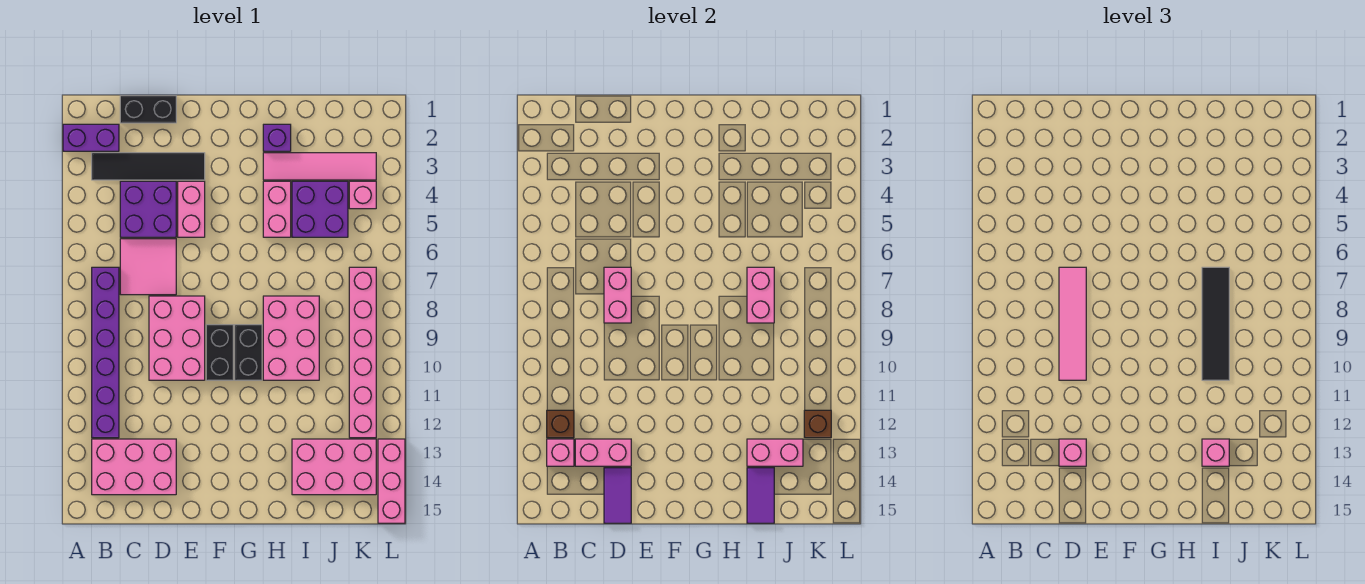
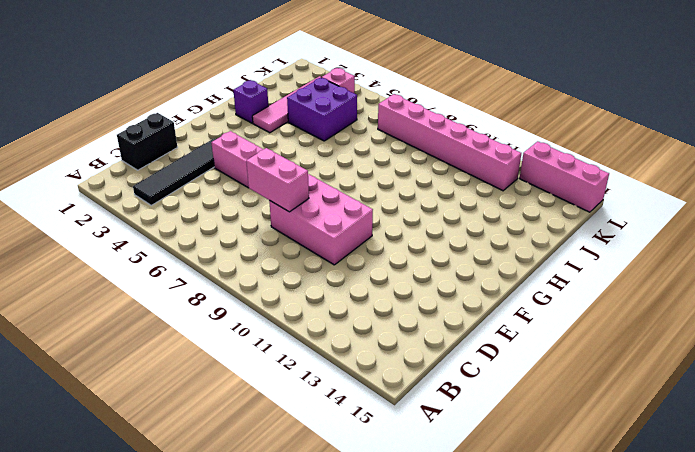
none -> purple 1x2 brick [63,124,119,151]
none -> purple 1x6 brick [92,267,119,438]
none -> pink 2x3 brick [92,439,176,495]
none -> purple 2x2 brick [120,181,176,237]

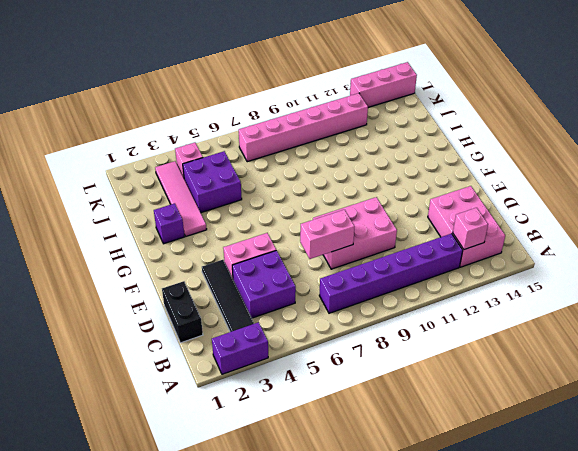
purple 1x2 brick [212,322,268,374] -> purple 1x2 brick turned to [63,124,119,151]
none -> pink 2x2 tile [120,239,176,295]
none -> black 1x2 brick [206,325,233,380]
none -> black 1x2 brick [235,325,262,380]
none -> pink 1x2 brick [263,181,291,237]

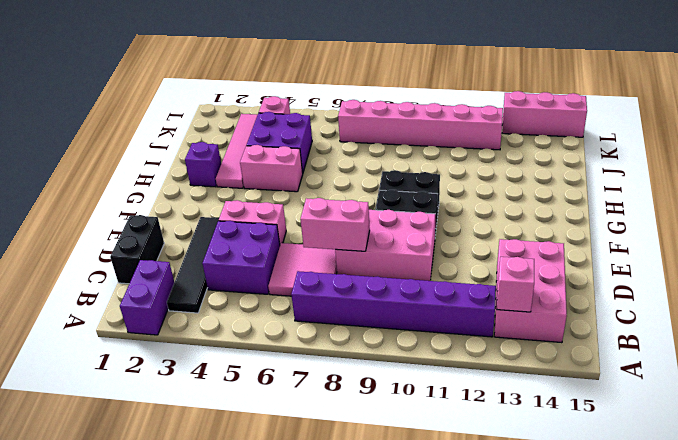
none -> pink 2x3 brick [263,296,319,380]
none -> pink 2x3 brick [292,439,376,495]
none -> brown 1x1 brick [547,410,574,438]
none -> pink 1x2 brick [575,439,631,466]

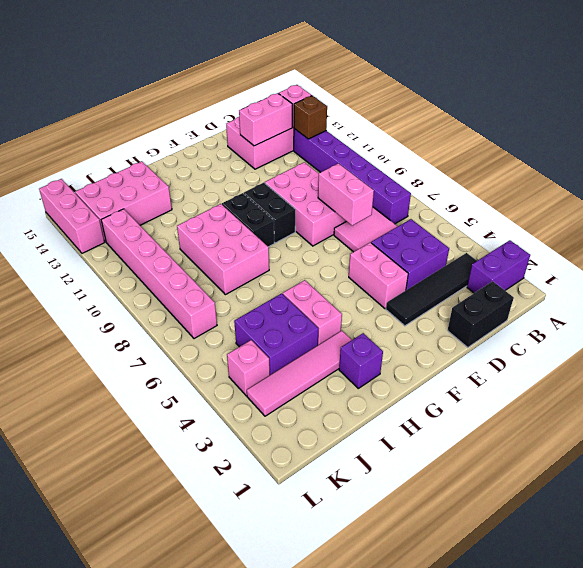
none -> purple 1x2 tile [604,468,631,523]
none -> pink 1x2 brick [747,267,774,323]
none -> pink 1x2 brick [747,439,803,466]
none -> purple 1x2 tile [747,468,774,523]

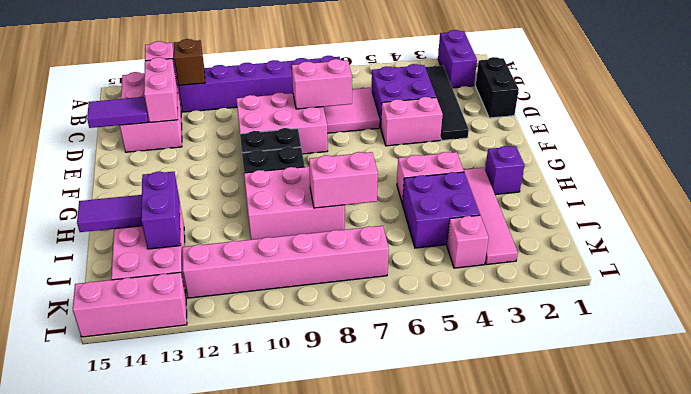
purple 1x2 brick [141,172,181,249] -> pink 1x2 brick [747,439,803,466]
none -> brown 1x1 brick [804,410,831,438]
none -> pink 1x4 tile [1059,267,1086,380]
none -> pink 1x1 brick [1059,439,1086,466]
none -> black 1x4 tile [1202,267,1229,380]

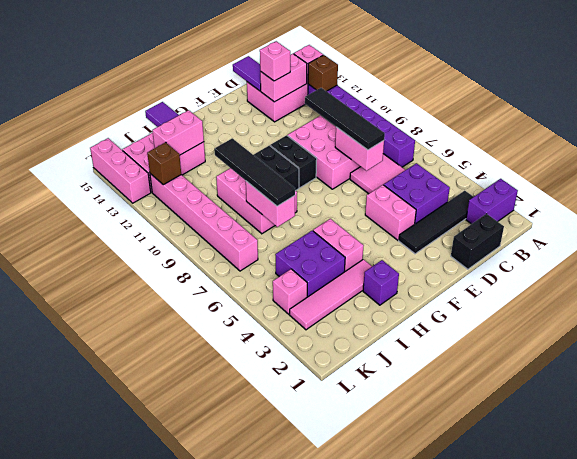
black 1x4 tile [305,88,385,150] -> pink 1x4 tile [1059,267,1086,380]
none -> pink 1x1 brick [1202,439,1229,466]

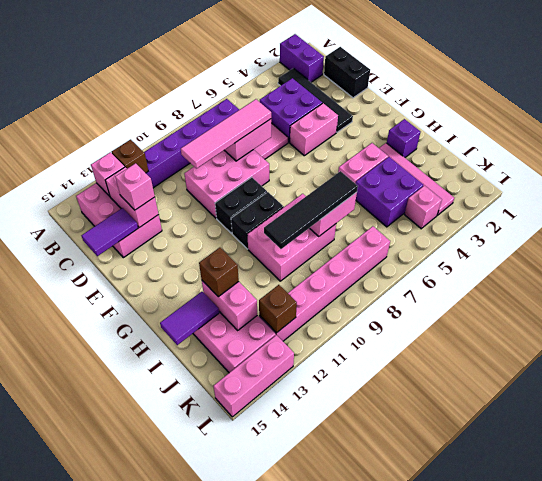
brown 1x1 brick [199,248,239,297] -> pink 1x1 brick [1202,439,1229,466]

